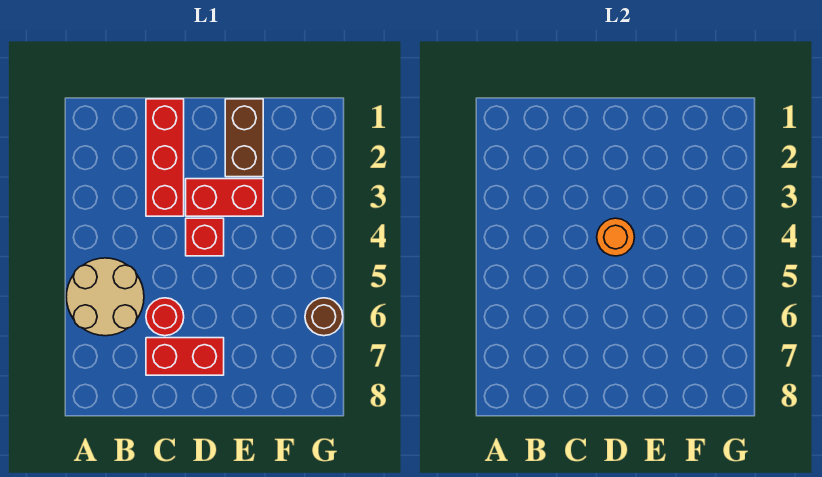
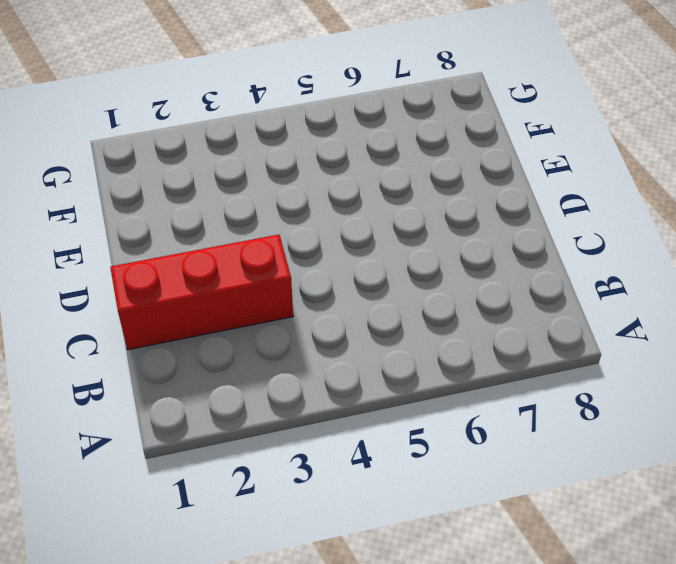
none -> tan 2x2 round brick [66,258,144,336]
none -> red 1x1 round brick [146,298,184,336]

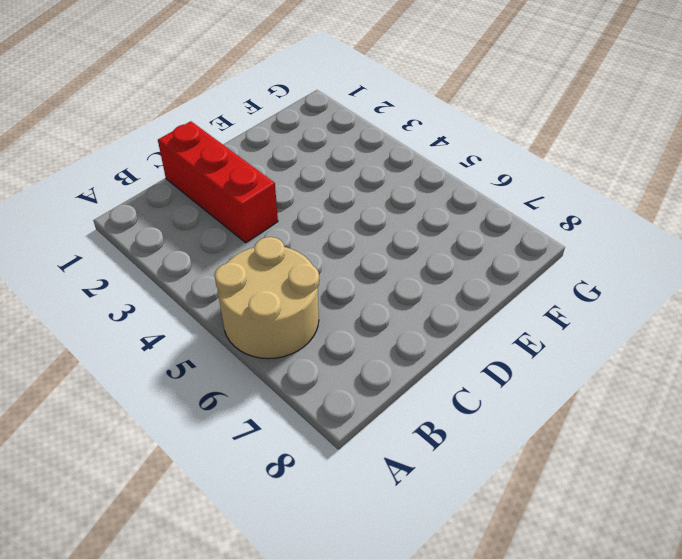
none -> red 1x1 round brick [146,298,184,336]
none -> red 1x2 brick [146,338,224,375]

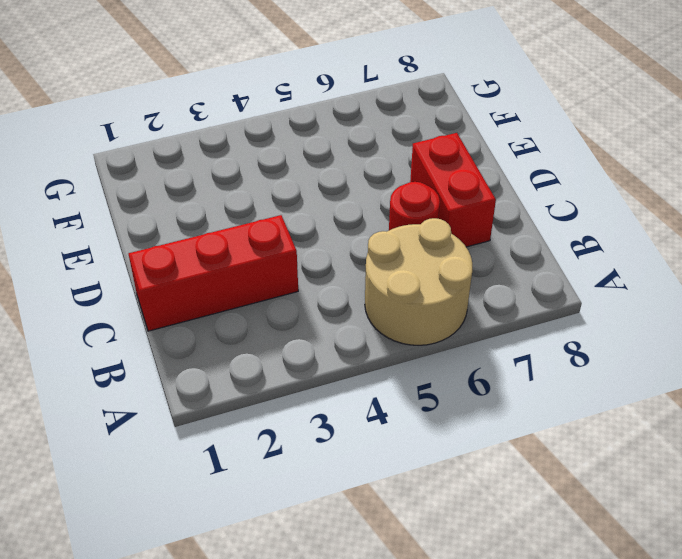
none -> red 1x2 brick [186,179,263,216]
none -> red 1x1 brick [186,218,224,256]

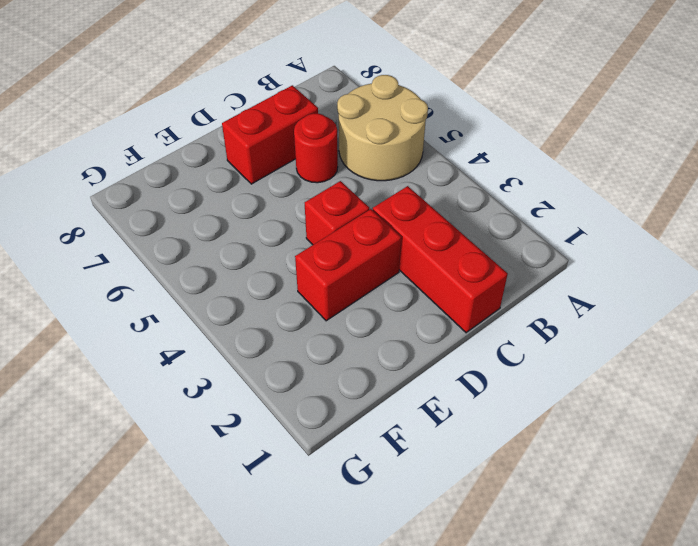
none -> brown 1x2 brick [225,99,263,177]
none -> brown 1x1 round brick [305,298,343,336]

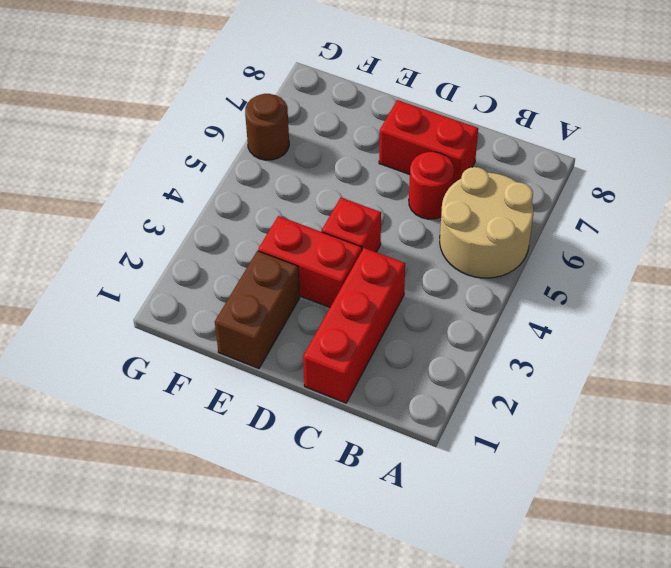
none -> orange 1x1 round brick [597,218,635,256]

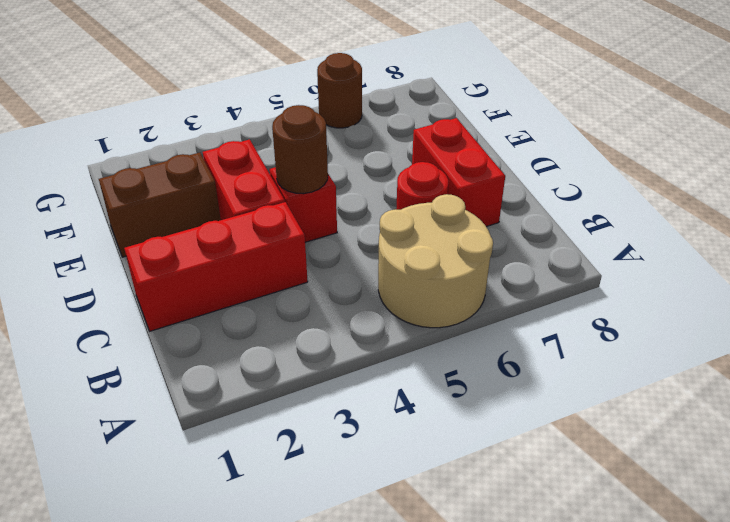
brown 1x1 round brick [272,105,328,194] -> orange 1x1 round brick [597,218,635,256]

